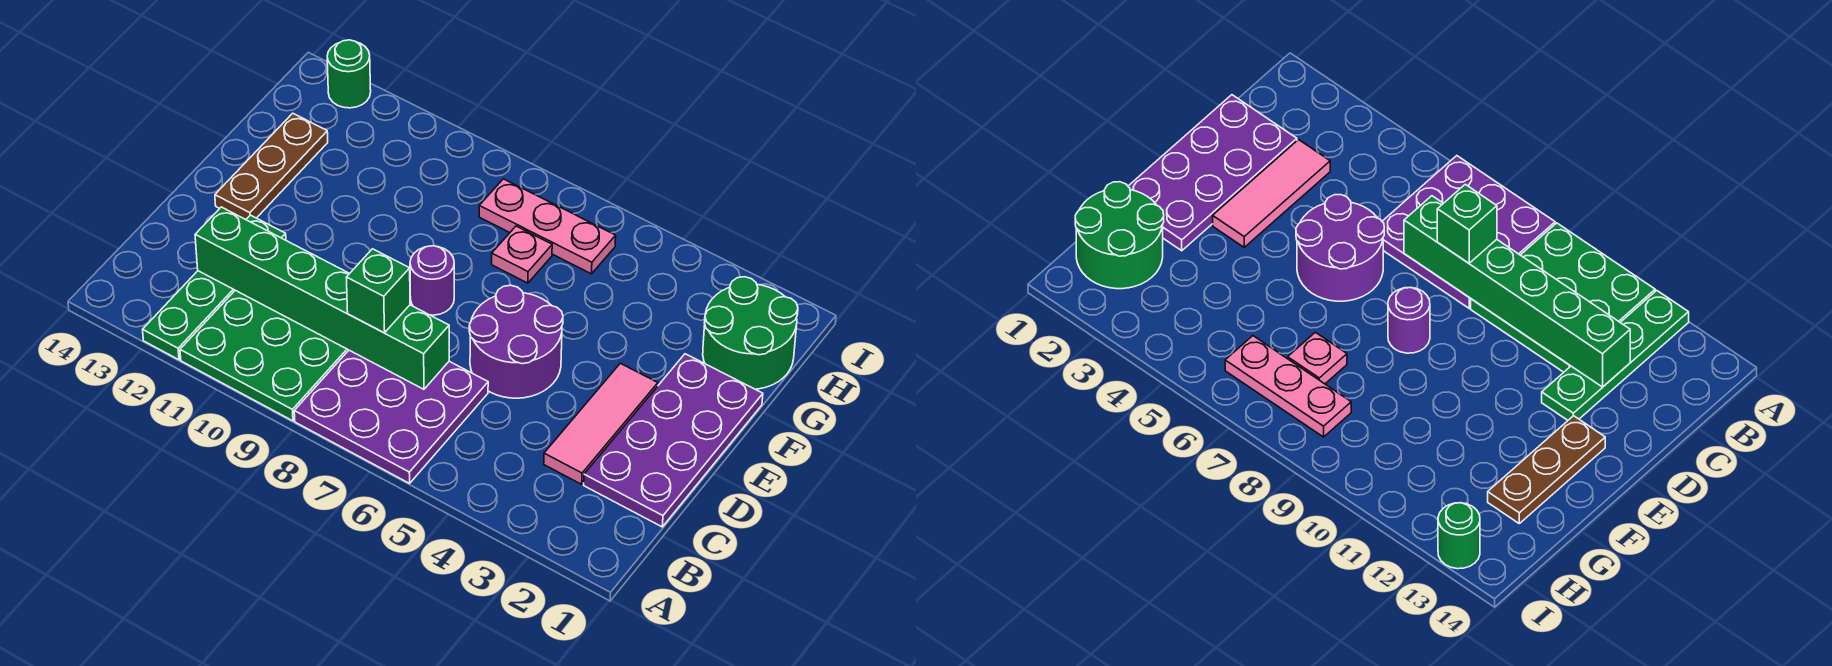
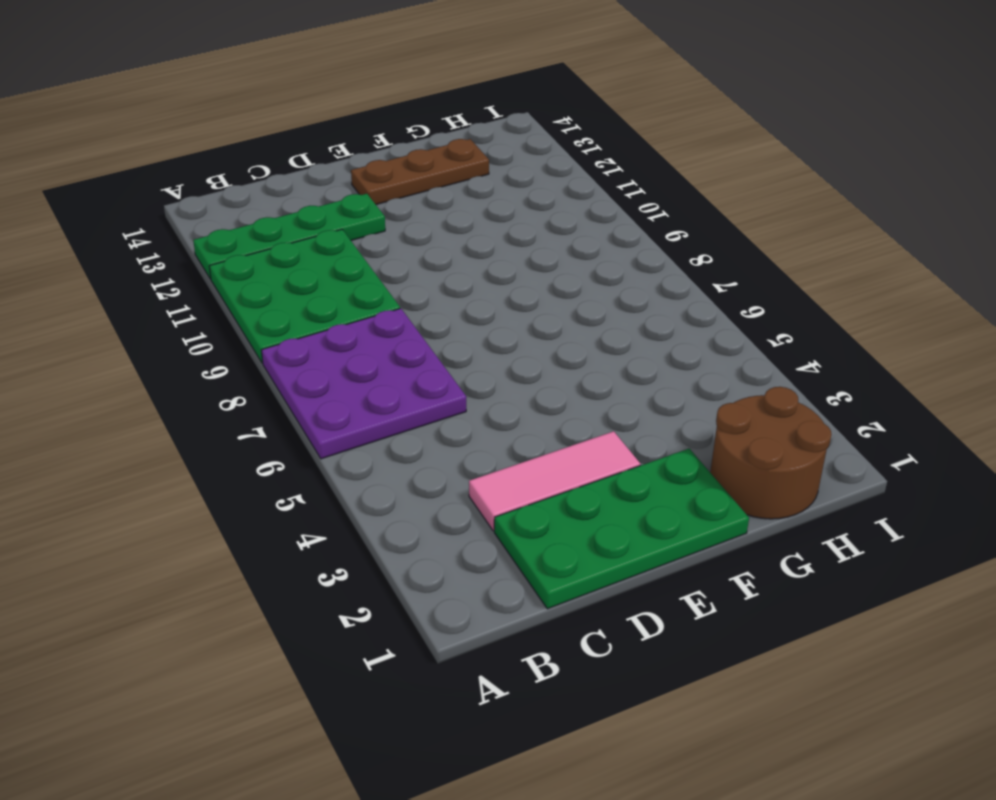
green 2x4 plate [494,449,749,609] -> purple 2x4 plate [584,354,763,527]
brown 2x2 round brick [710,387,832,519] -> green 2x2 round brick [703,277,798,389]
none -> purple 2x2 round brick [469,285,563,398]
none -> purple 1x1 round brick [410,246,454,315]
none -> pink 1x1 plate [492,226,552,283]

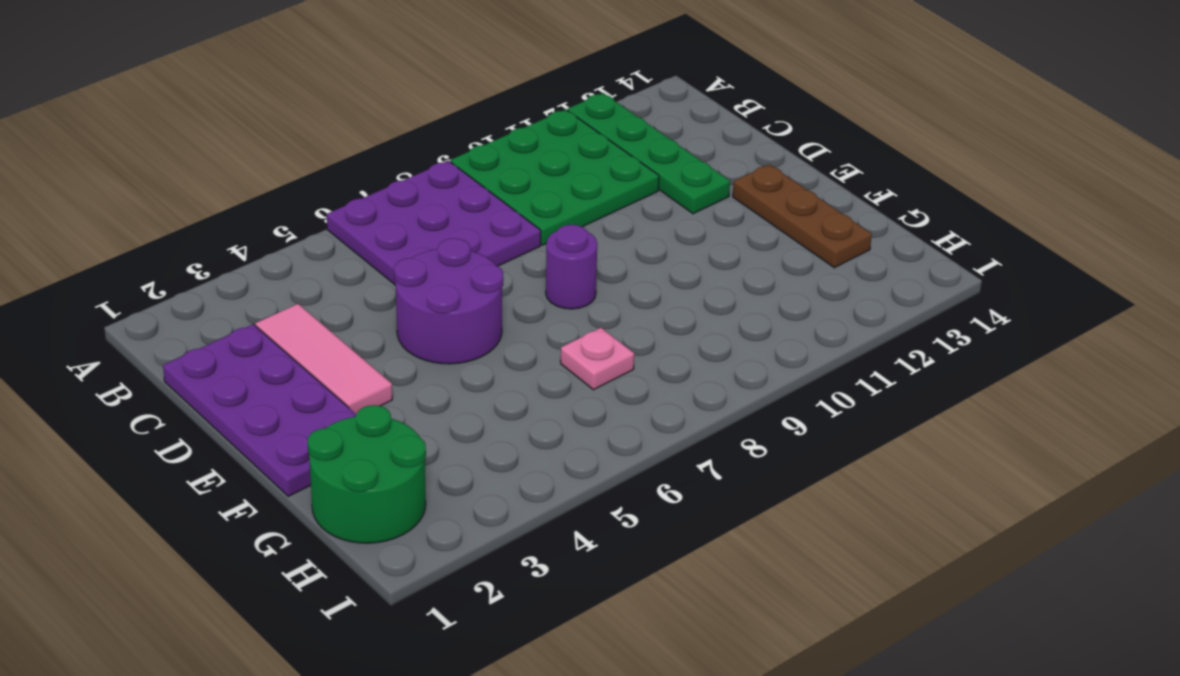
none -> pink 1x3 plate [479,179,616,274]
none -> green 1x1 round brick [327,40,371,108]
none -> green 1x6 brick [195,207,449,389]

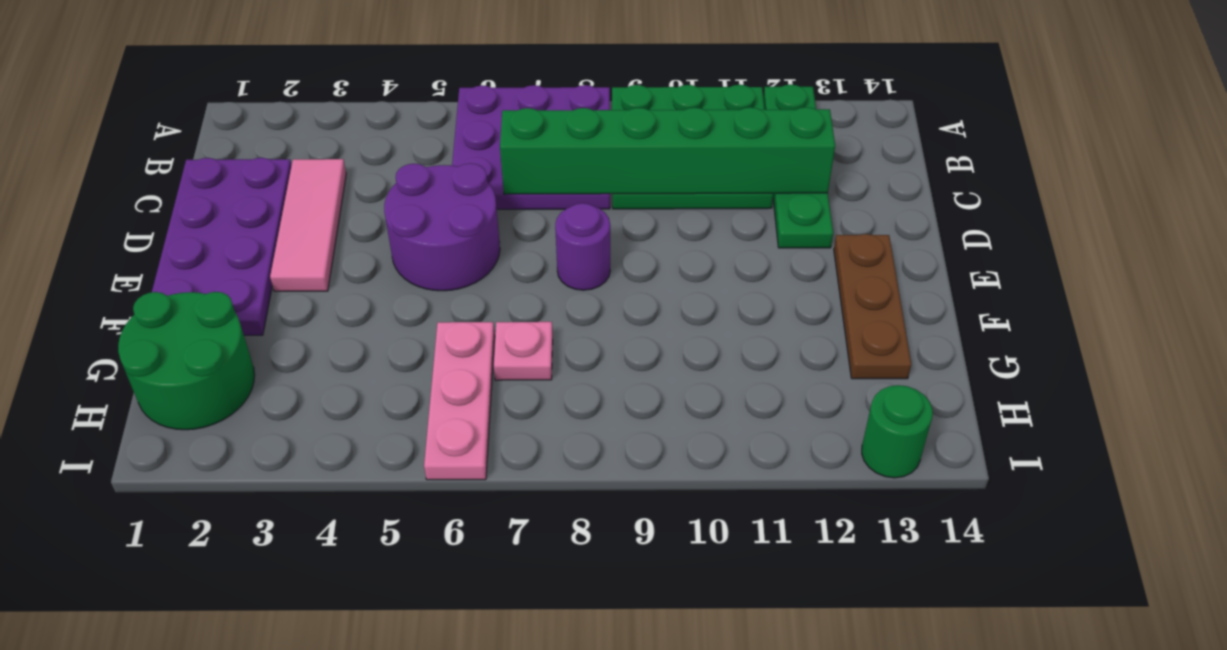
pink 1x3 plate [424,322,495,480] -> pink 1x3 plate turned to [479,179,616,274]
none -> green 1x1 brick [346,249,410,333]

